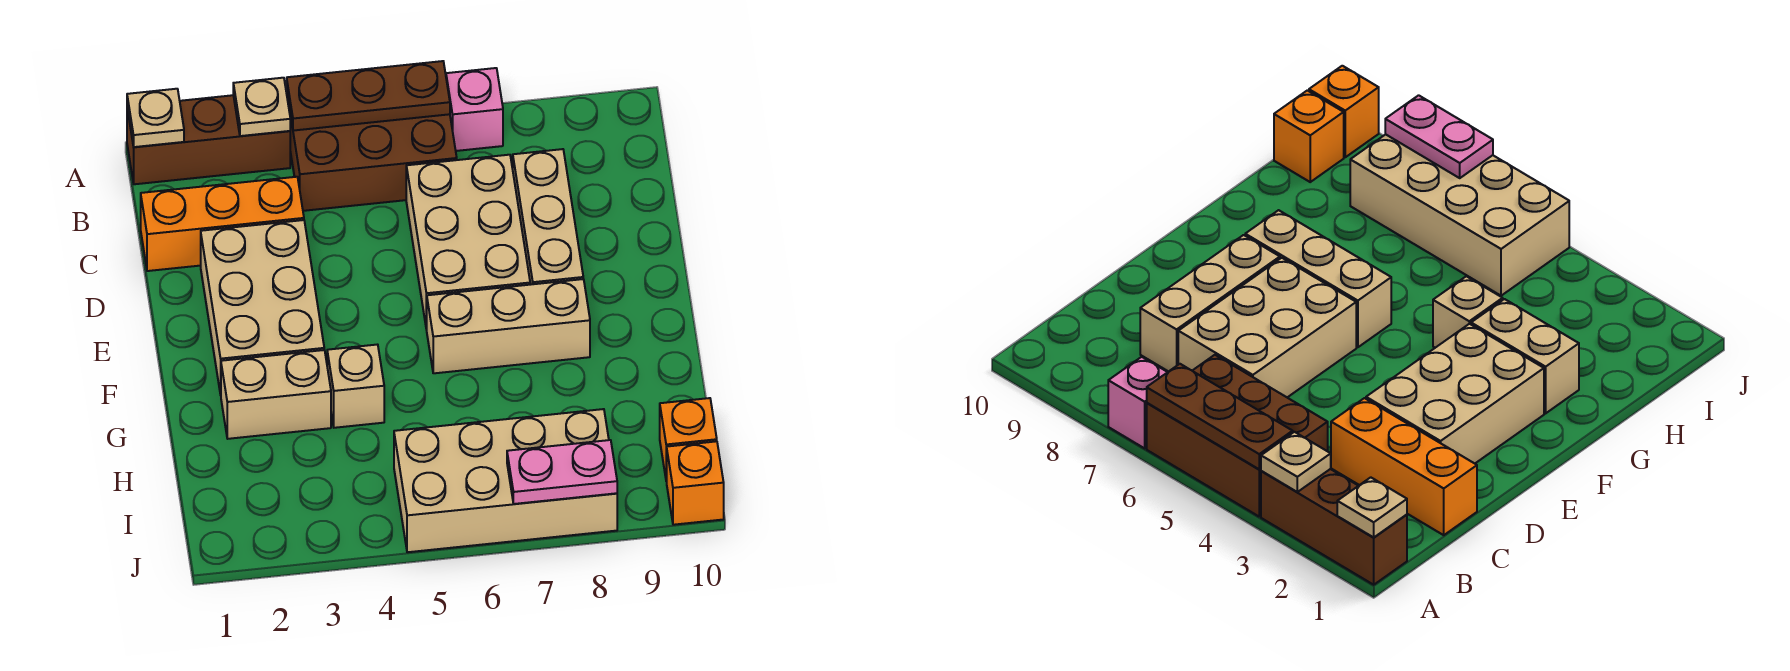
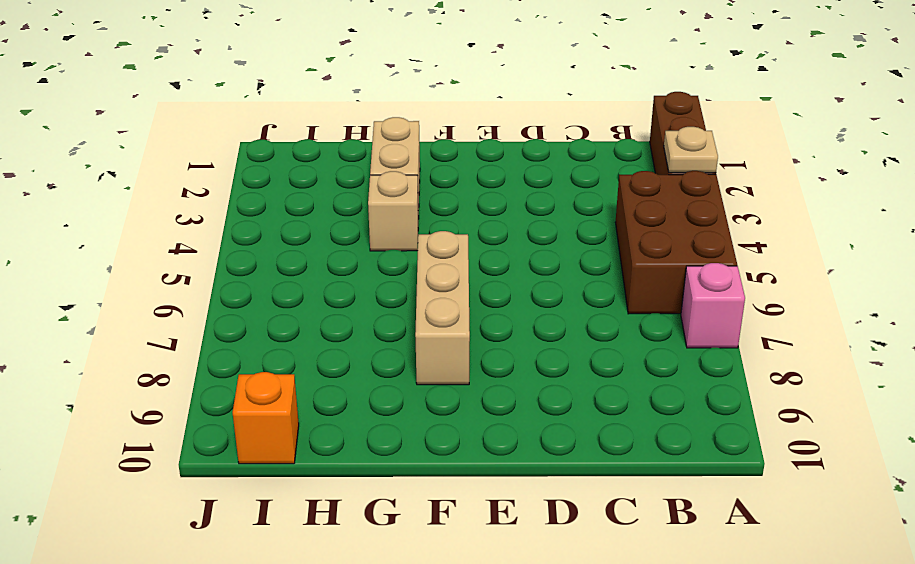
none -> orange 1x3 brick [141,177,304,271]
none -> tan 2x3 brick [406,155,530,330]
none -> tan 1x3 brick [513,149,583,285]

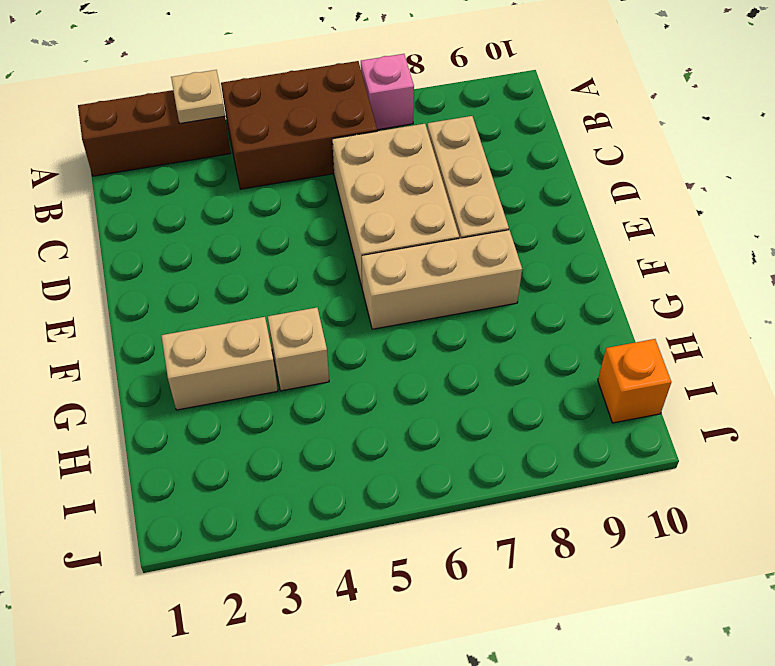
none -> orange 1x3 brick [141,177,304,271]
none -> tan 2x3 brick [201,220,324,395]
none -> tan 2x4 brick [394,409,617,552]

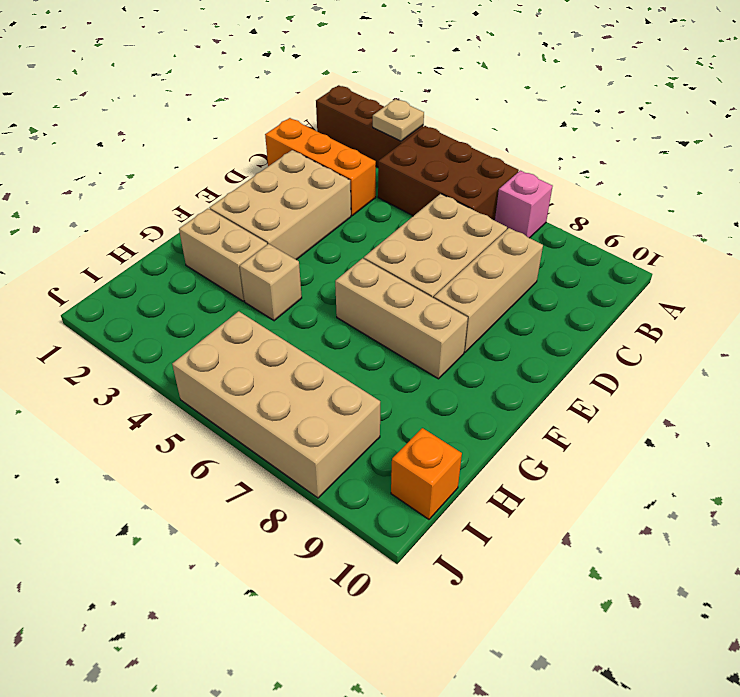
none -> orange 1x1 brick [667,441,724,525]
none -> tan 1x1 plate [127,89,184,147]
none -> brown 1x3 plate [287,61,450,131]

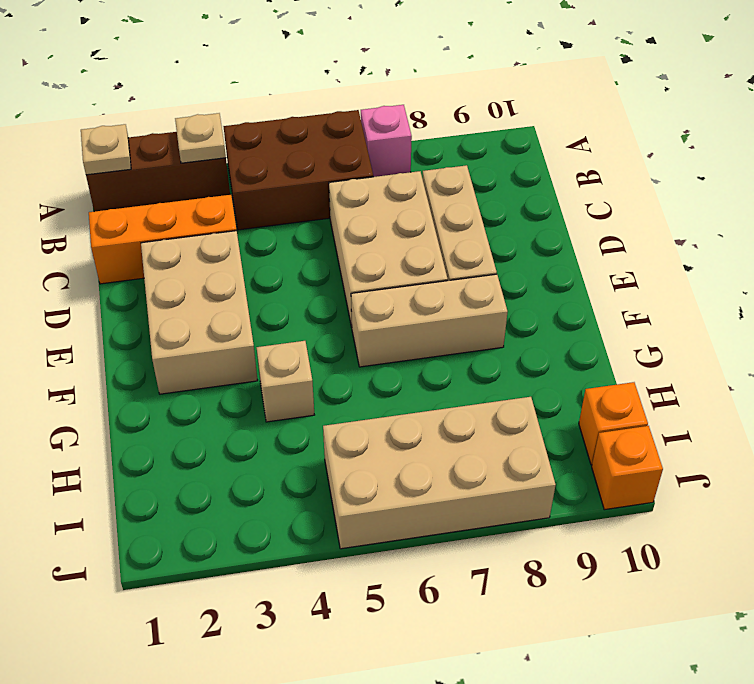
none -> tan 1x2 brick [221,350,331,439]
none -> brown 1x3 plate [287,61,450,131]
none -> pink 1x2 plate [507,440,617,504]

